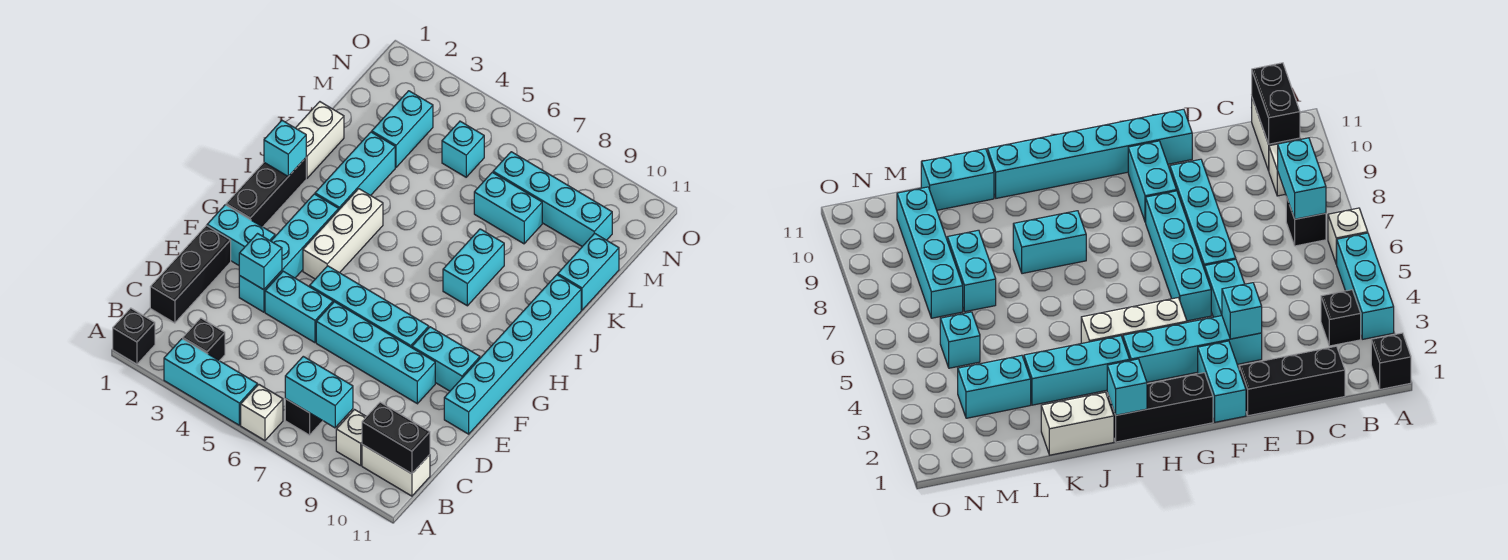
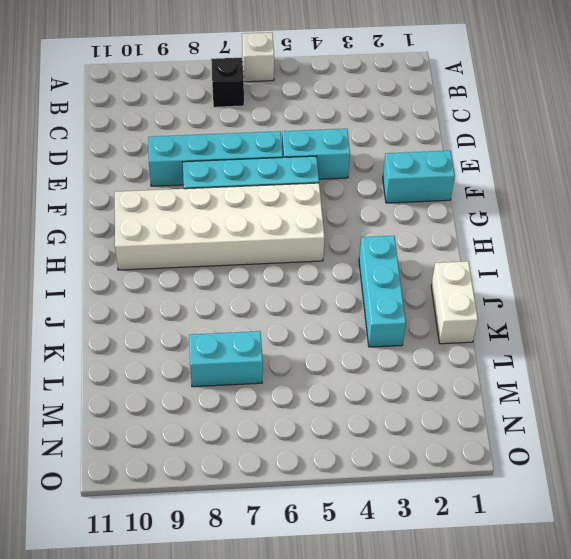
white 2x6 brick [115,183,325,270] -> none
none -> black 1x1 brick [113,308,155,364]
none -> cyan 1x3 brick [164,339,257,425]
none -> black 1x1 brick [183,318,225,361]

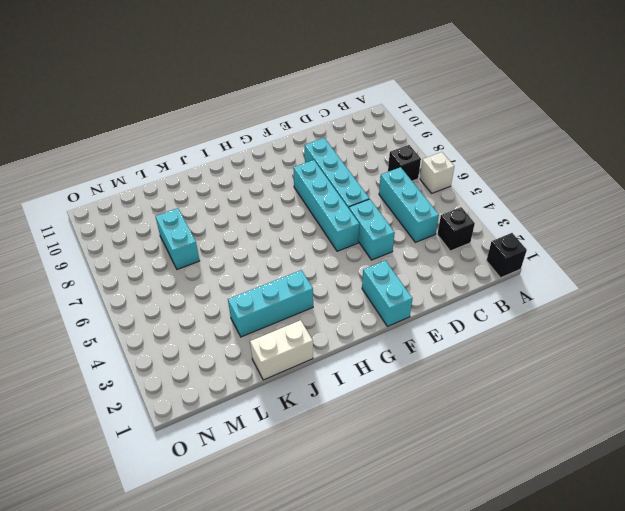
cyan 1x3 brick [379,167,439,242] -> cyan 1x3 brick moved to [164,339,257,425]
none -> white 1x1 brick [336,410,366,466]
none -> white 1x2 brick [362,444,430,496]
none -> black 1x3 brick [150,225,231,323]

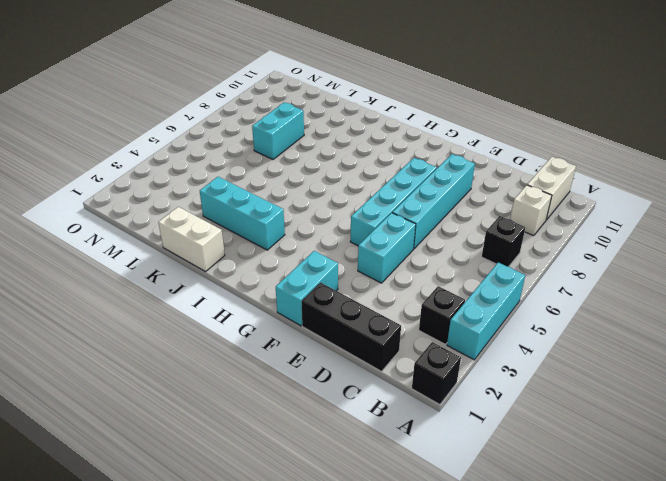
none -> white 1x1 brick [241,384,283,440]
none -> cyan 1x4 brick [239,194,339,312]
none -> cyan 1x6 brick [444,275,581,434]

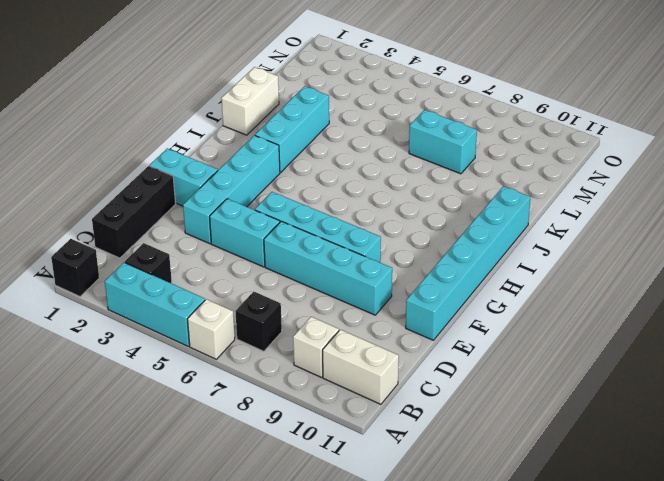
none -> cyan 1x2 brick [412,327,480,391]
none -> black 1x3 brick [226,158,306,227]
none -> white 1x3 brick [303,189,383,279]

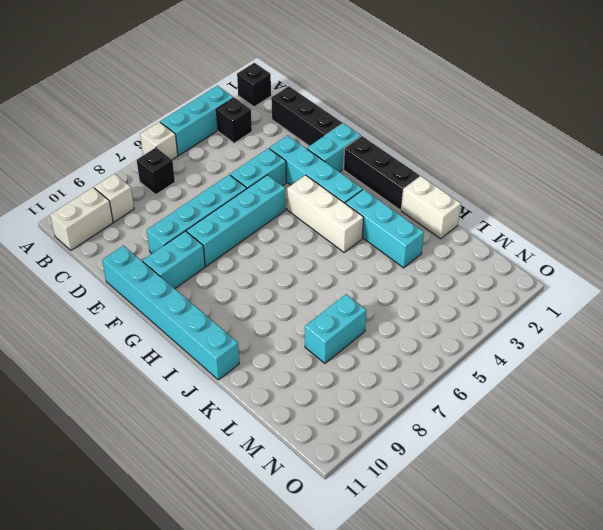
none -> cyan 1x2 brick [443,229,504,306]
none -> cyan 1x2 brick [558,233,619,310]
none -> cyan 1x2 brick [372,91,433,167]

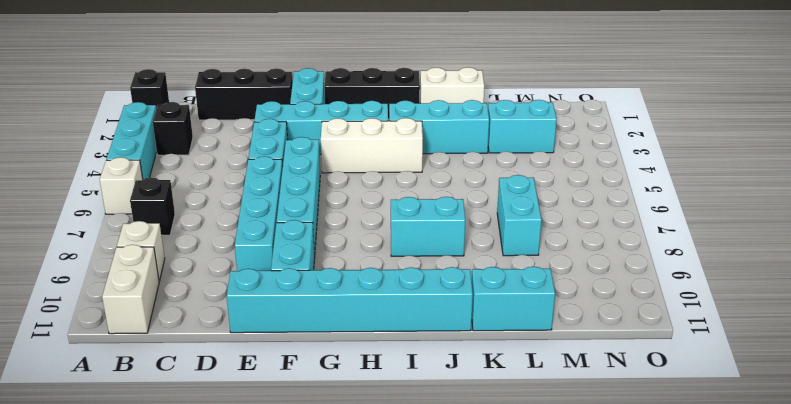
none -> cyan 1x1 brick [442,121,484,177]
none -> cyan 1x4 brick [493,152,612,246]
none -> cyan 1x2 brick [285,356,353,428]

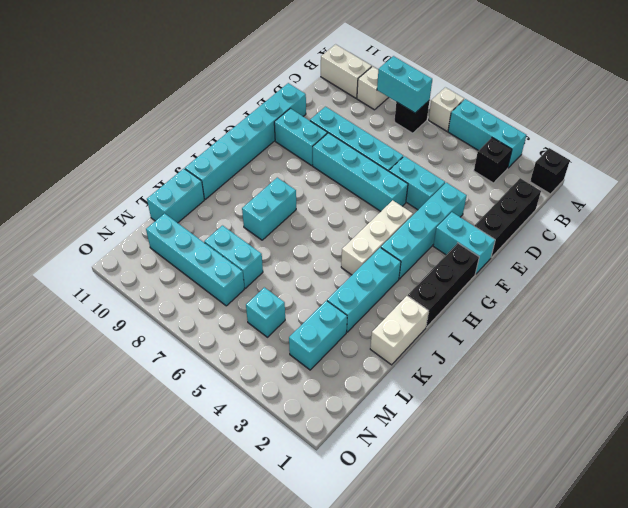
none -> black 1x2 brick [362,402,430,474]
none -> cyan 1x1 brick [239,234,282,290]
none -> cyan 1x1 brick [264,121,306,176]

